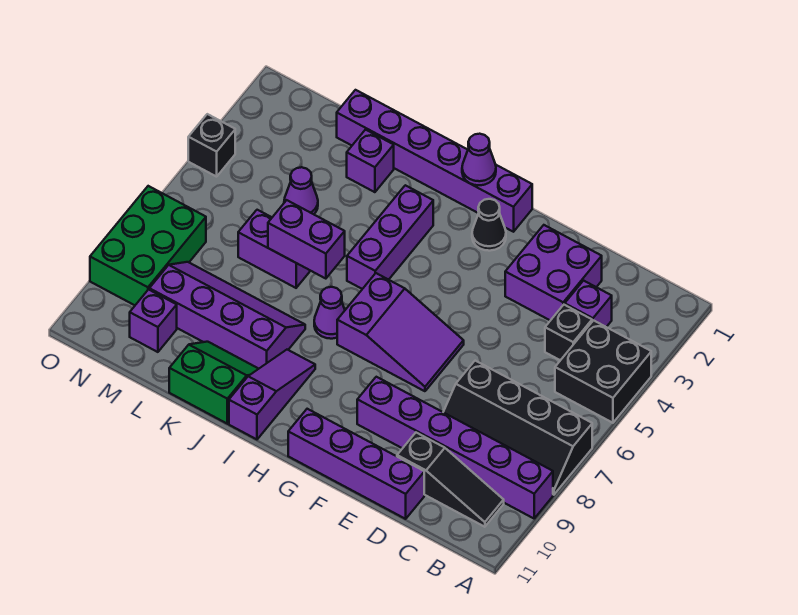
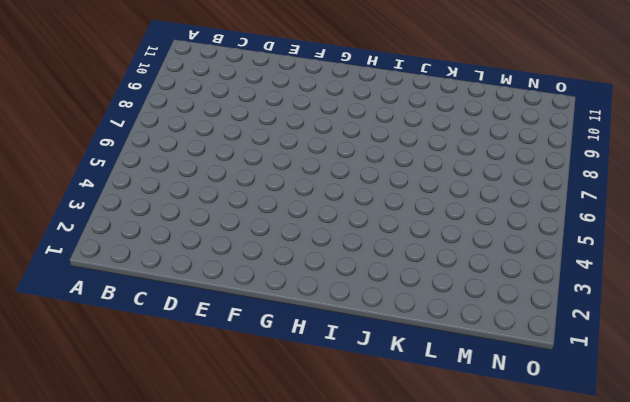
none -> black 2x2 brick [555,320,651,423]
none -> black 2x4 slope [443,361,592,495]
none -> purple 1x6 brick [357,377,553,518]

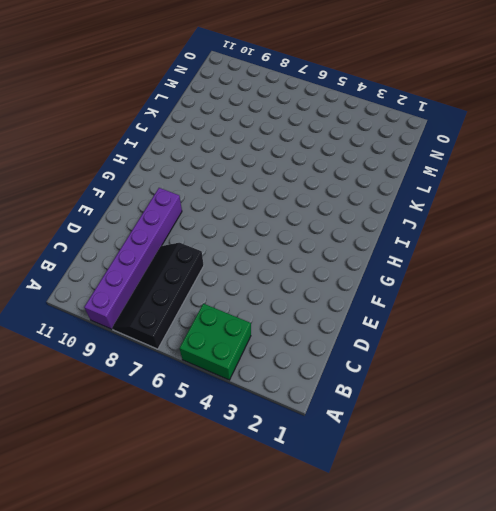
green 2x2 brick [180,303,251,380] -> black 2x2 brick [555,320,651,423]
none -> black 1x3 slope [397,433,504,527]
none -> purple 1x1 brick [565,281,612,327]
none -> black 1x1 brick [545,305,592,360]

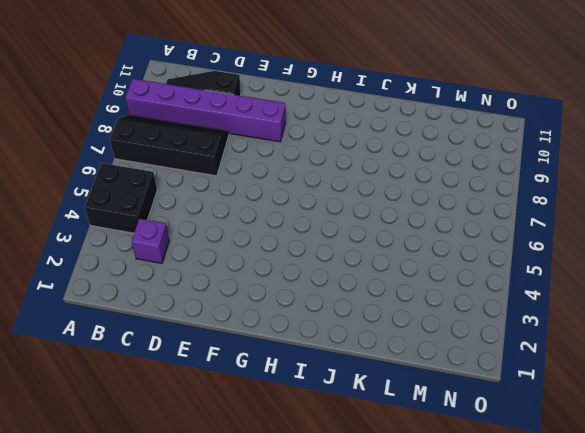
none -> black 1x1 brick [545,305,592,360]
none -> purple 2x2 brick [505,225,602,321]
none -> purple 1x4 brick [288,409,424,519]

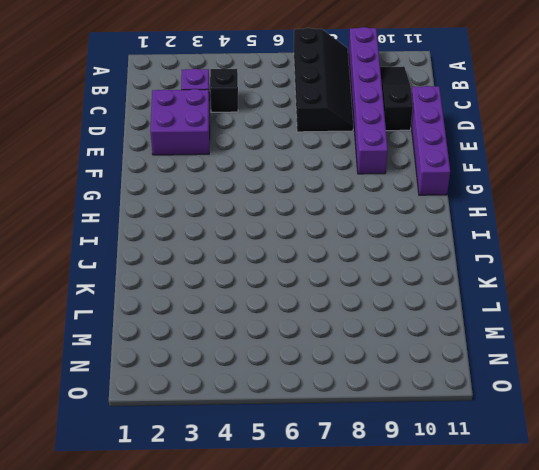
none -> black 2x2 brick [555,320,651,423]
none -> purple 2x3 slope [337,273,464,391]
none -> purple 1x6 brick [337,90,532,232]

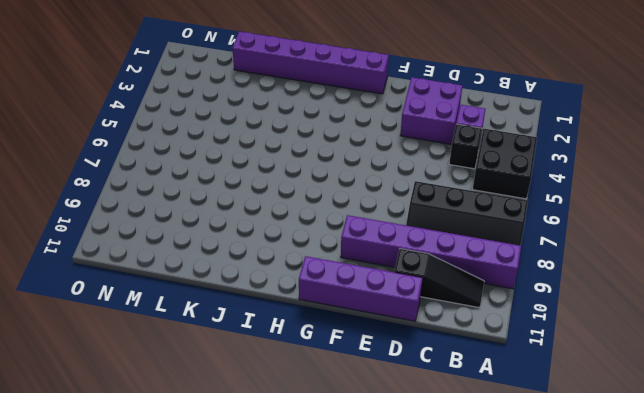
none -> purple 2x3 slope [337,273,464,391]
none -> black 1x1 cone [472,199,506,251]
none -> purple 1x3 brick [347,185,433,289]

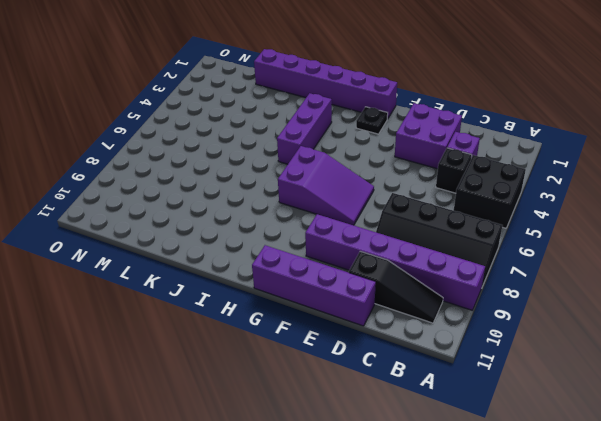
black 1x1 plate [356,107,388,134] -> black 1x1 cone [472,199,506,251]
none -> purple 1x1 cone [314,287,345,339]
none -> purple 1x3 slope [229,350,315,439]
none -> purple 2x4 slope [149,262,305,369]

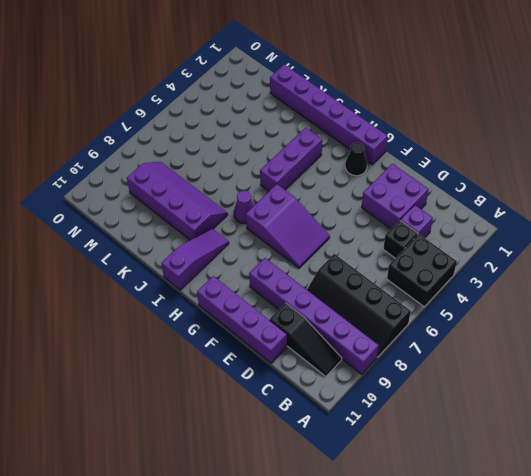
none -> green 2x2 slope [169,342,258,424]
none -> purple 1x1 brick [347,130,394,192]
none -> purple 1x2 brick [238,210,310,288]

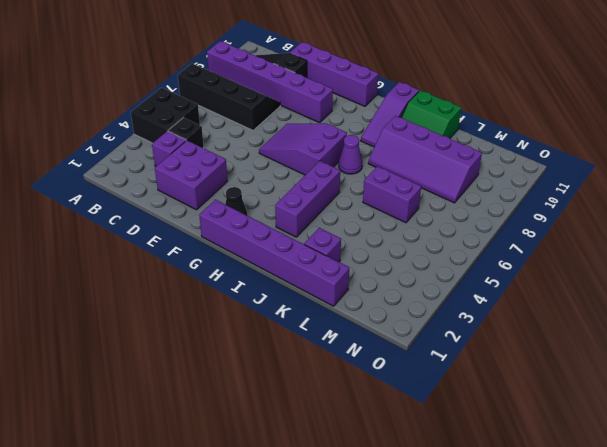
none -> purple 1x1 cone [284,167,318,214]
none -> purple 1x1 brick [130,290,177,352]
none -> green 2x3 brick [90,186,206,305]

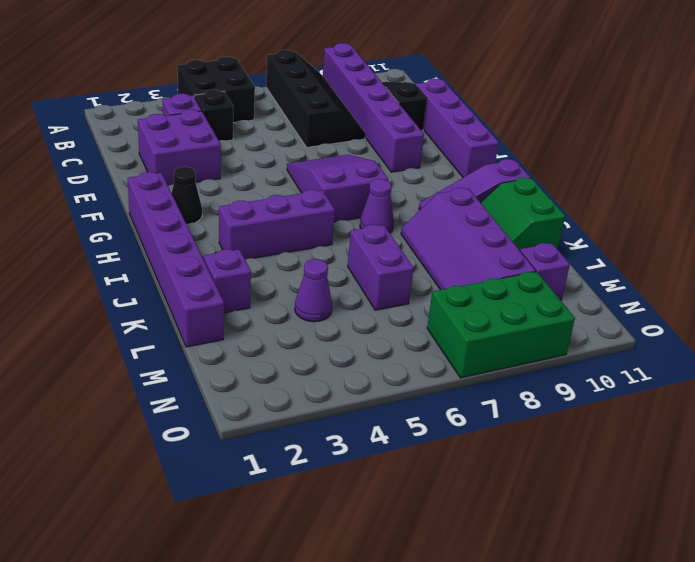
none -> black 1x1 brick [188,114,235,177]
none -> purple 1x1 cone [462,134,496,185]
none -> purple 1x2 brick [268,200,345,279]

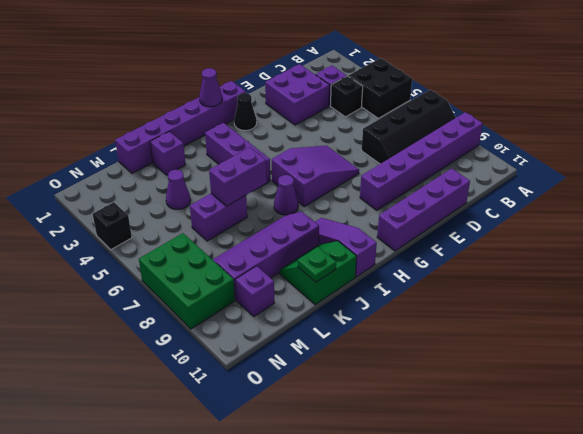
green 1x1 plate [298,247,336,282] -> none
none -> black 1x3 slope [397,433,504,527]

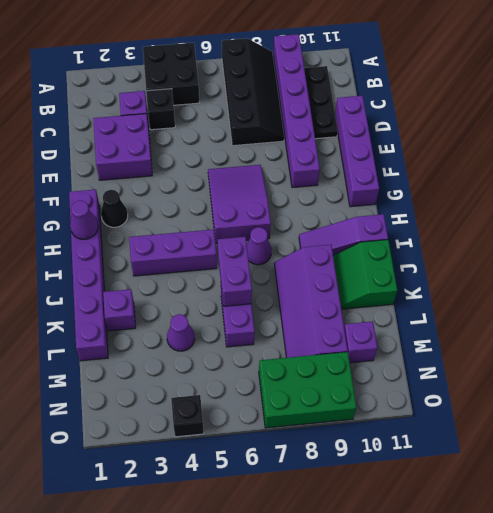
black 1x3 plate [304,66,338,139] -> black 1x3 slope [397,433,504,527]

